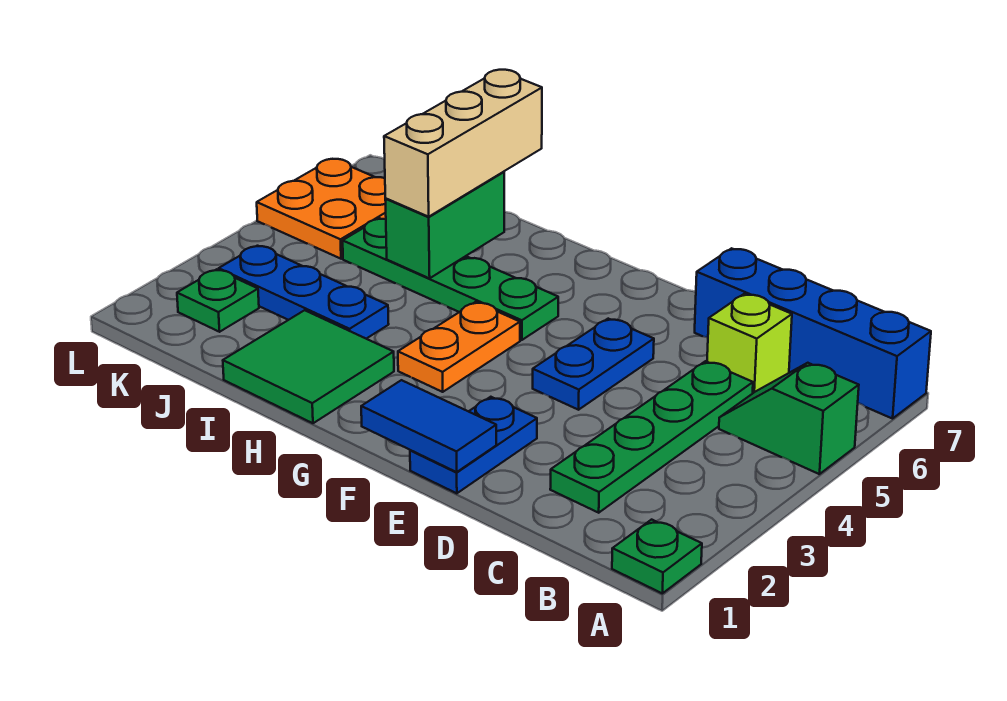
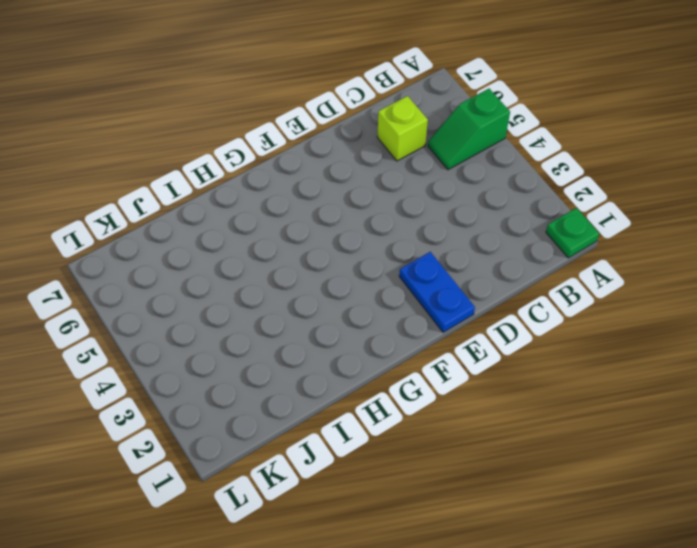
none -> blue 1x4 brick [695,248,931,419]
none -> green 1x4 plate [550,361,753,513]
none -> blue 1x2 plate [533,319,654,410]

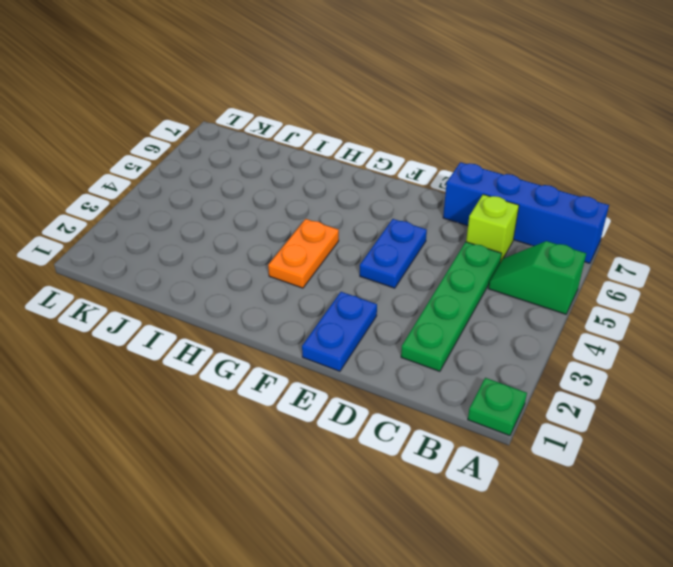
none -> green 1x4 plate [343,218,558,340]
none -> green 2x2 tile [223,310,394,423]
none -> blue 1x3 plate [219,246,389,339]

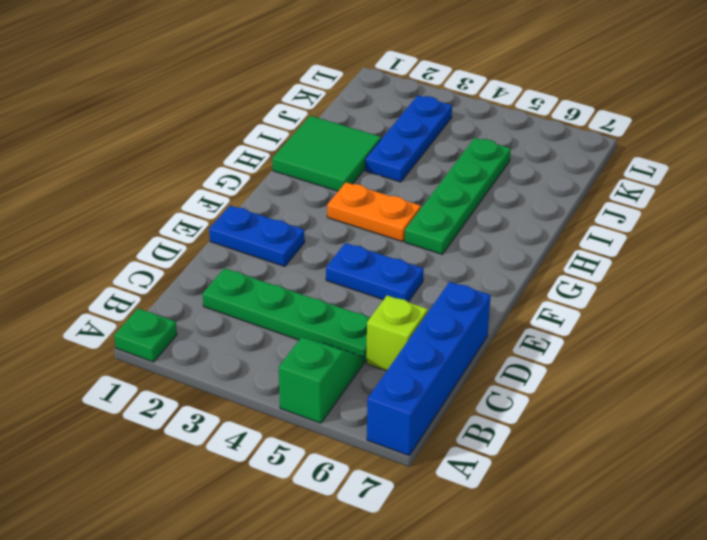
none -> green 1x1 plate [177,269,259,332]
none -> orange 2x2 plate [257,159,386,259]
none -> blue 1x2 tile [361,380,496,472]

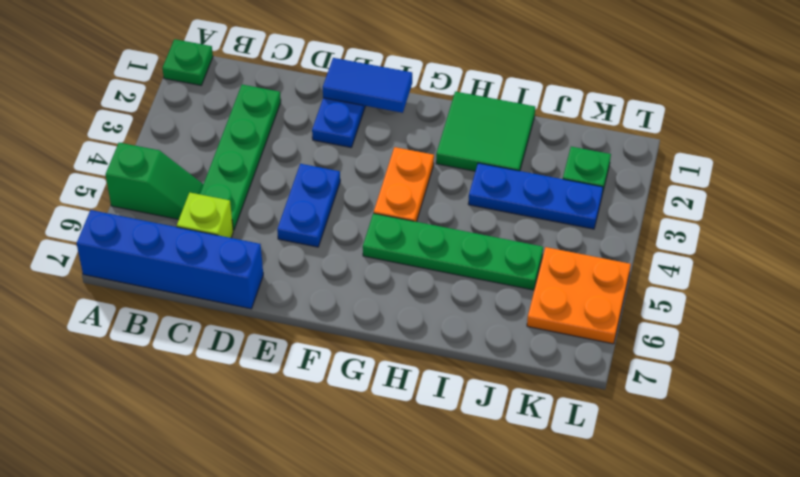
none -> green 1x2 brick [385,172,504,278]
none -> tan 1x3 brick [384,70,542,217]

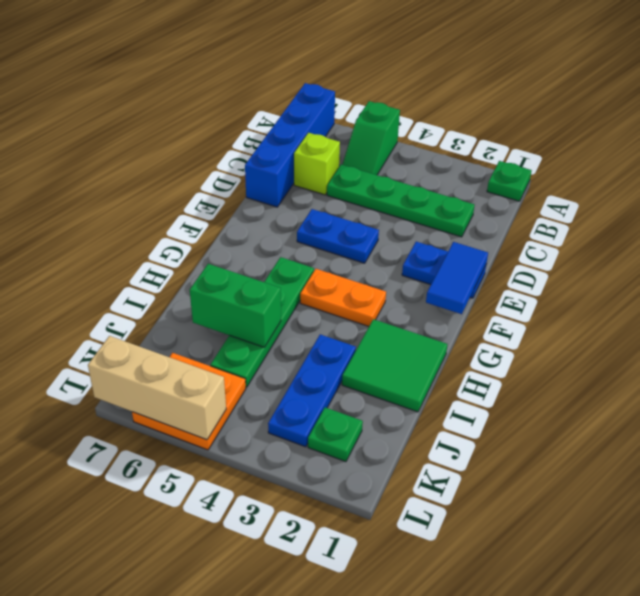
tan 1x3 brick [88,336,226,440] -> tan 1x3 brick moved to [384,70,542,217]

